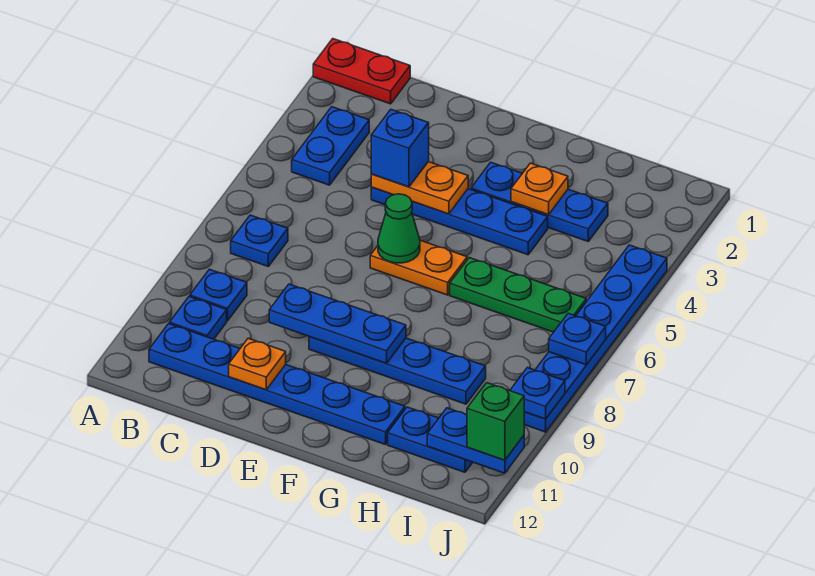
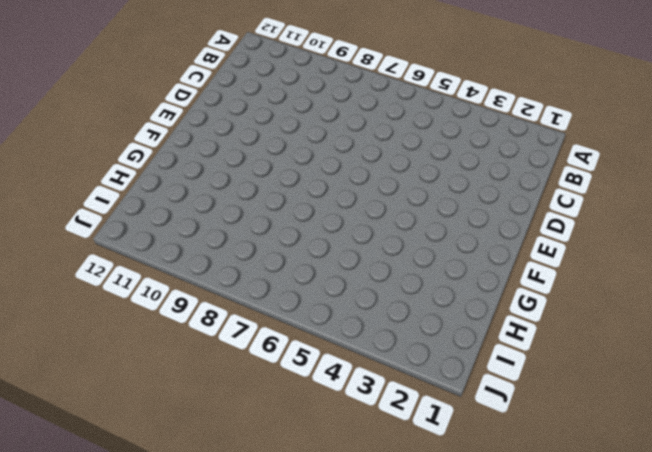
none -> red 1x2 plate [313,39,410,104]
none -> blue 1x2 plate [292,107,369,185]
none -> blue 1x1 plate [231,215,288,266]

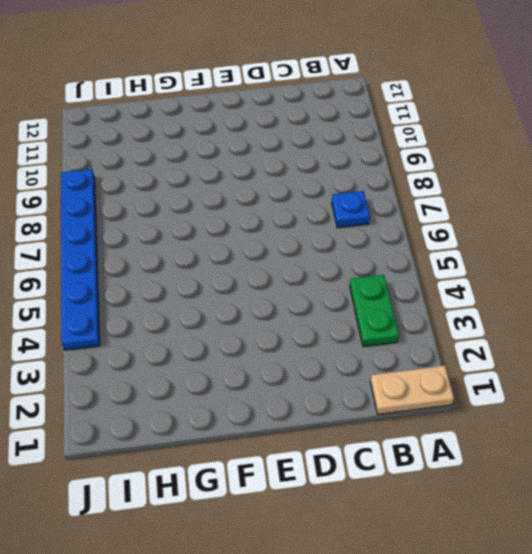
tan 1x2 plate [370,366,454,414] -> red 1x2 plate [313,39,410,104]
green 1x2 plate [350,275,399,346] -> blue 1x2 plate [292,107,369,185]
none -> blue 1x1 plate [190,269,247,321]
none -> blue 1x1 plate [169,297,227,339]
none -> blue 1x6 plate [149,324,405,445]

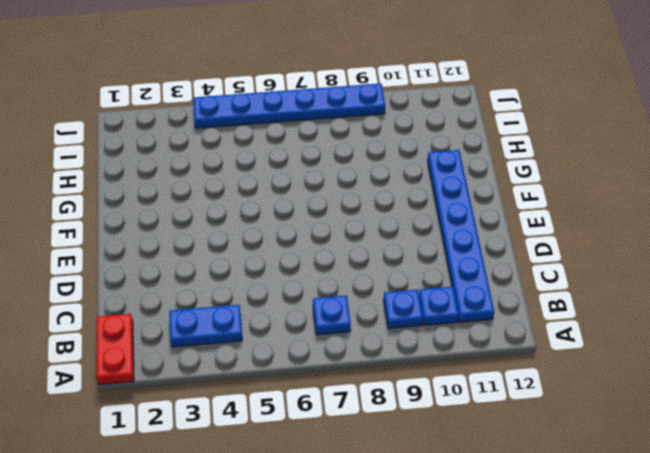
none -> blue 1x4 plate [371,187,548,255]
none -> orange 1x2 plate [370,240,467,295]
none -> blue 1x4 plate [309,337,486,404]

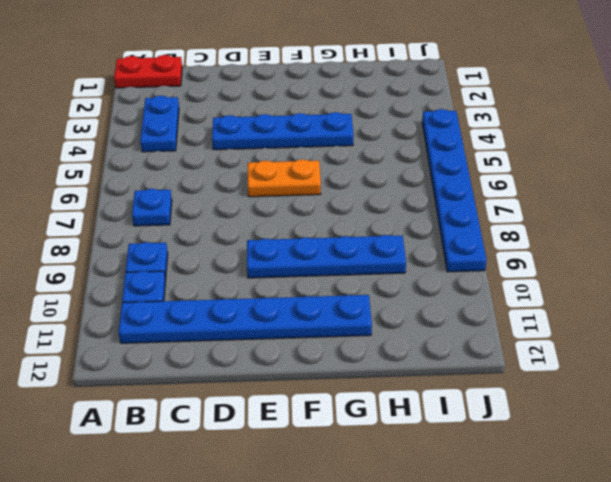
none -> blue 1x3 plate [471,162,608,241]
none -> green 1x3 plate [450,258,586,332]
none -> blue 1x2 plate [388,407,473,472]

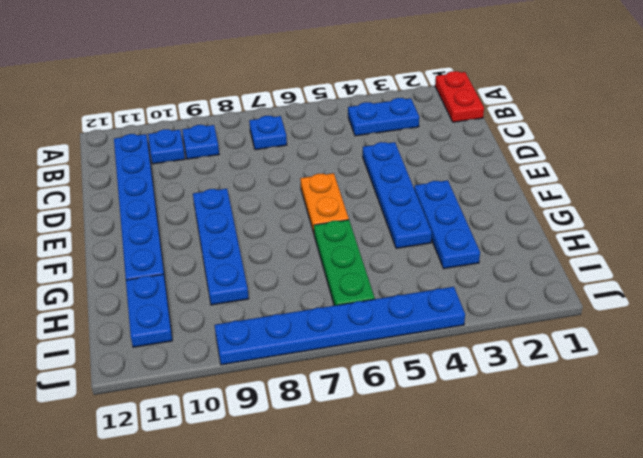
none -> orange 1x2 plate [371,162,468,214]
none -> blue 1x3 plate [269,284,406,363]
none -> orange 1x1 plate [229,338,286,390]

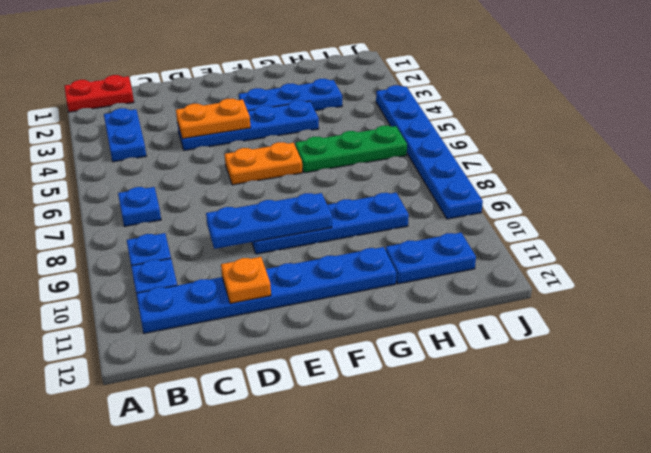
none -> green 1x1 cone [378,194,420,263]
none -> orange 1x1 plate [511,163,568,215]
none -> blue 1x2 plate [427,408,524,473]

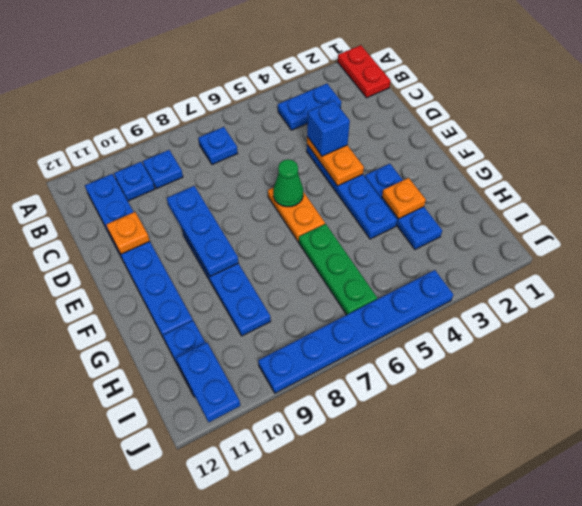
none -> blue 1x1 plate [549,313,606,365]
none -> blue 1x1 plate [510,368,565,419]
none -> green 1x1 brick [467,383,524,460]

